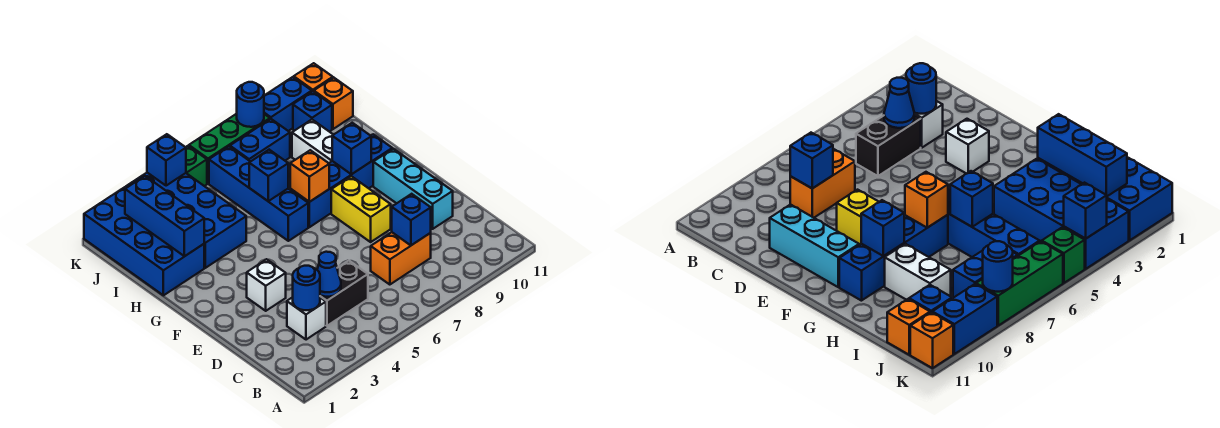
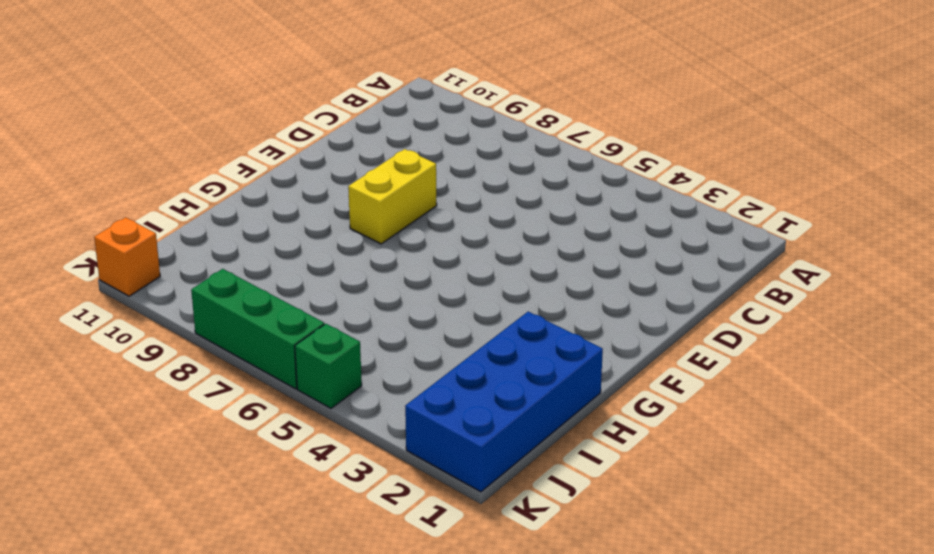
none -> white 1x1 brick [287,297,326,340]
none -> black 1x2 brick [320,261,368,326]
none -> orange 1x2 brick [371,232,431,285]

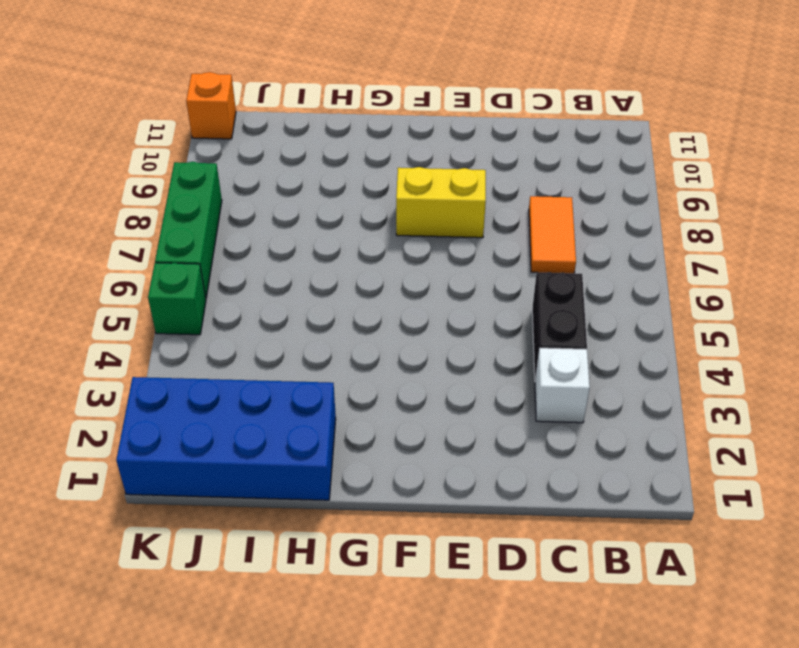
orange 1x2 tile [529,196,576,273] -> orange 1x2 brick [371,232,431,285]
none -> cyan 1x3 brick [373,149,453,229]
none -> white 1x1 brick [247,259,286,311]
none -> blue 1x4 brick [209,147,308,241]

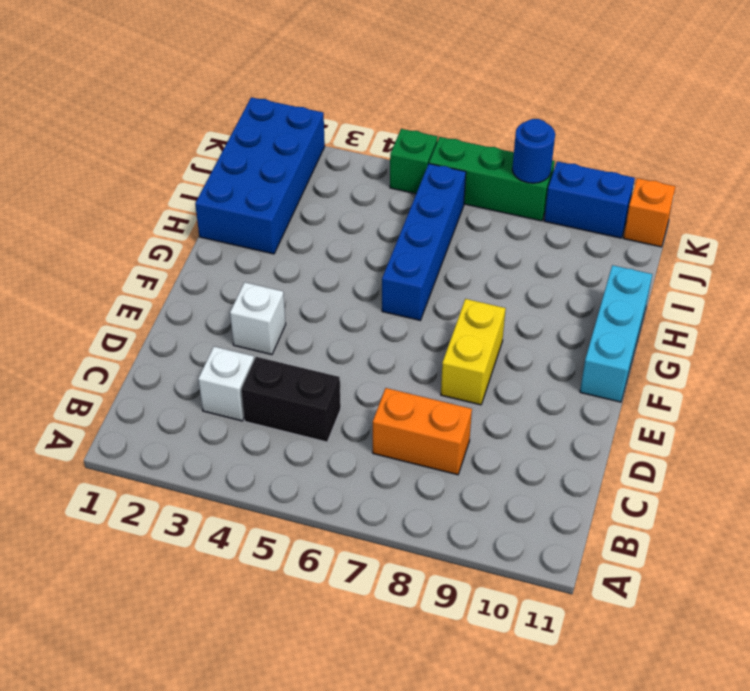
cyan 1x3 brick [580,265,652,402] -> cyan 1x3 brick moved to [373,149,453,229]
none -> blue 1x4 brick [290,134,392,227]
none -> blue 2x4 brick [126,173,246,268]
none -> white 1x2 brick [292,120,333,163]

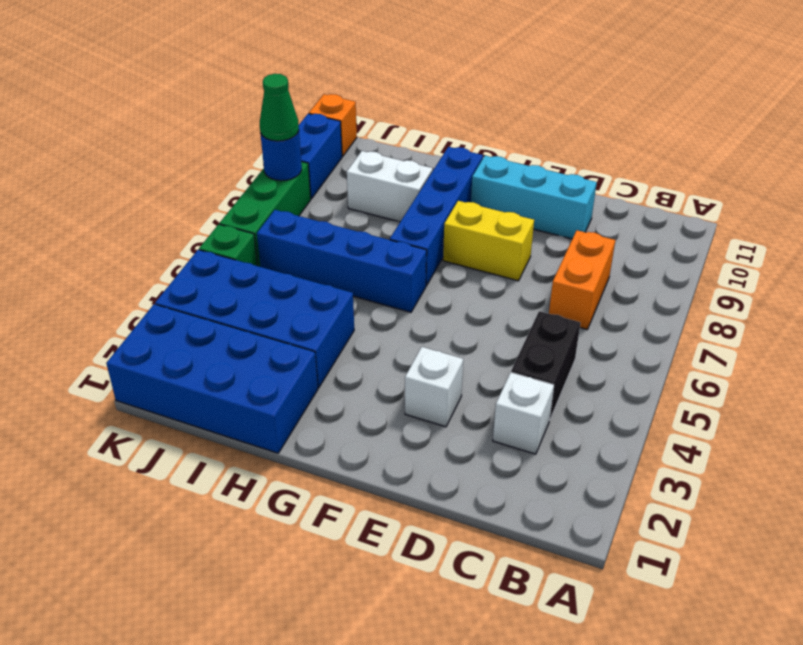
green 1x1 cone [260,74,299,141] -> none
none -> blue 1x2 brick [230,119,290,162]
none -> blue 1x1 brick [293,91,332,132]
none -> orange 1x1 brick [314,78,353,129]

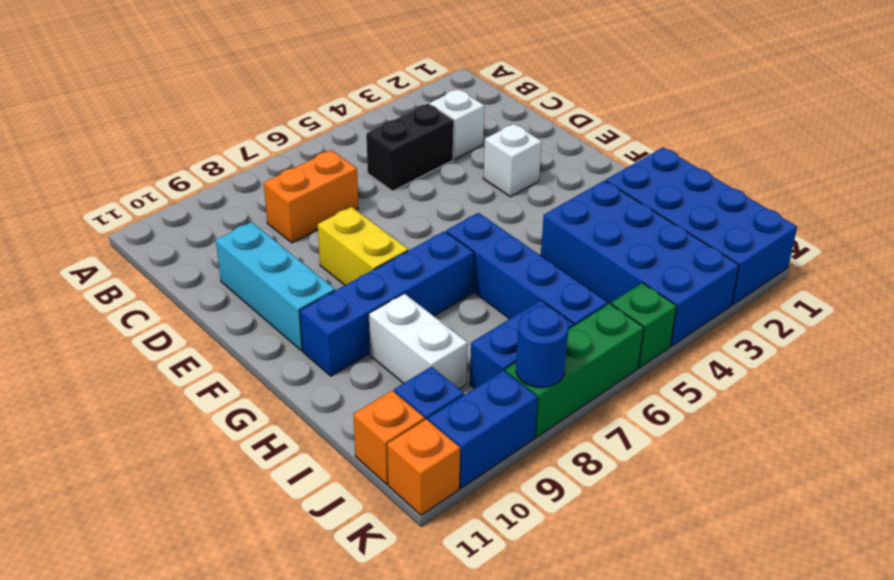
none -> blue 1x1 round brick [293,266,320,310]
none -> blue 1x1 cone [317,252,341,297]
none -> blue 1x1 brick [392,194,431,245]

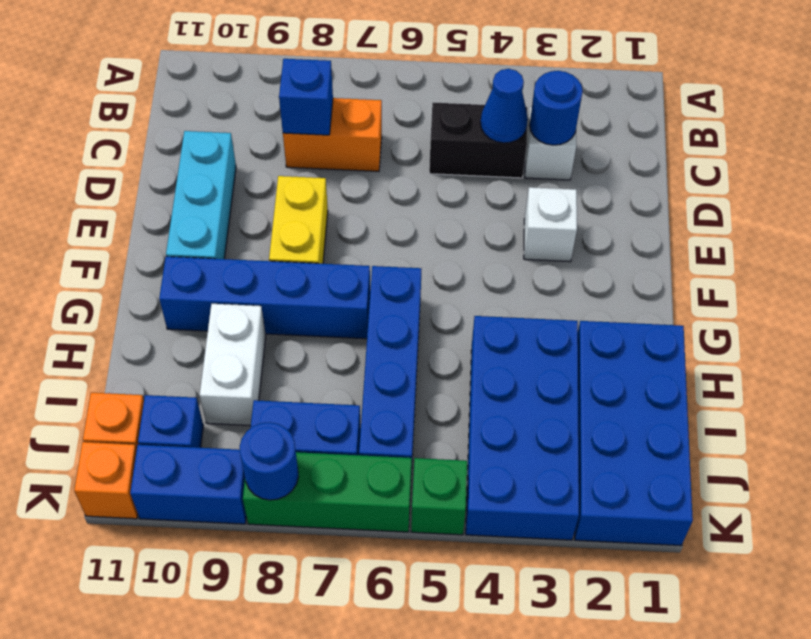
none -> orange 1x1 brick [290,150,329,202]
none -> blue 1x1 brick [332,123,371,174]
none -> blue 1x3 brick [125,176,204,256]

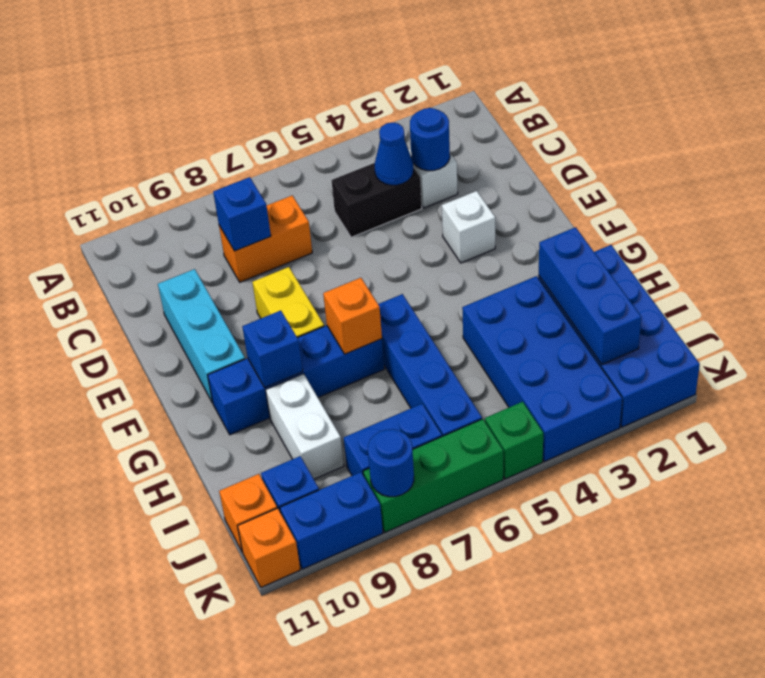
none -> blue 1x1 brick [249,150,288,201]
none -> blue 1x1 brick [147,134,186,186]

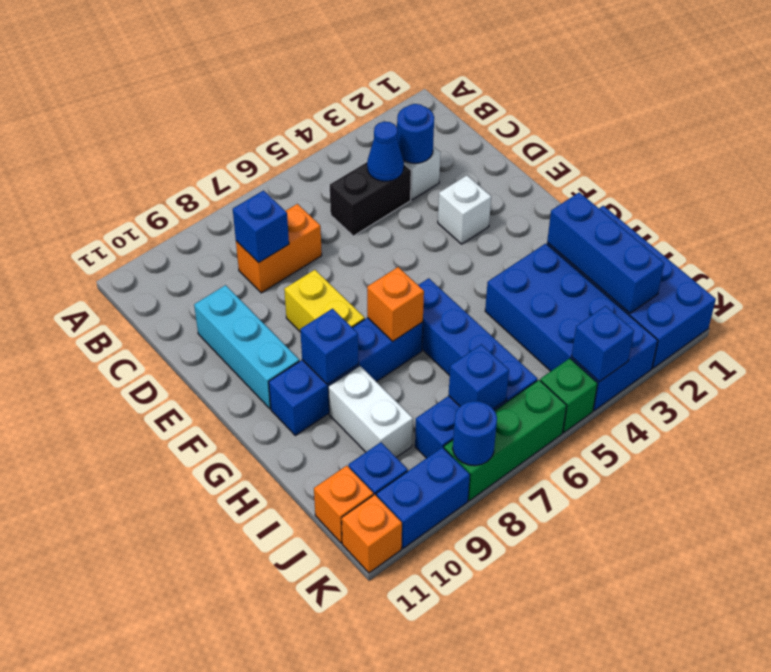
blue 1x1 brick [449,344,509,409] -> blue 1x1 brick moved to [249,150,288,201]

